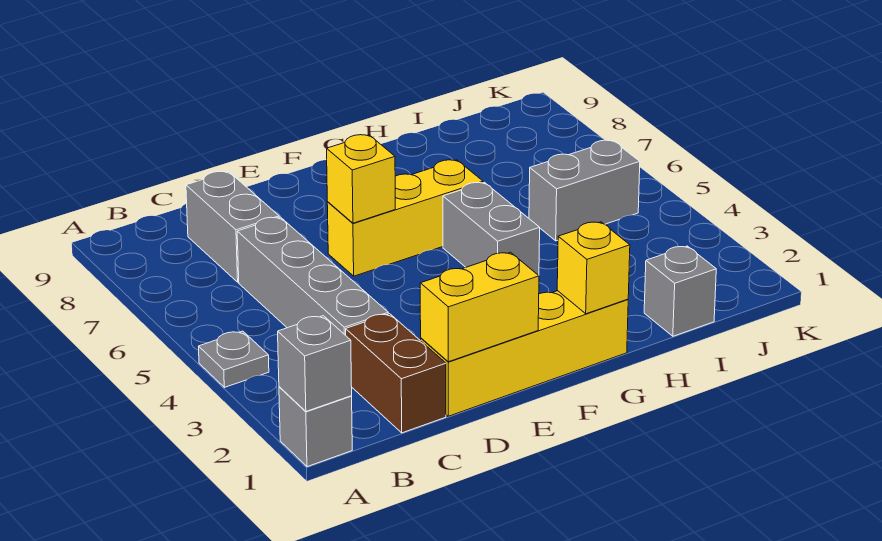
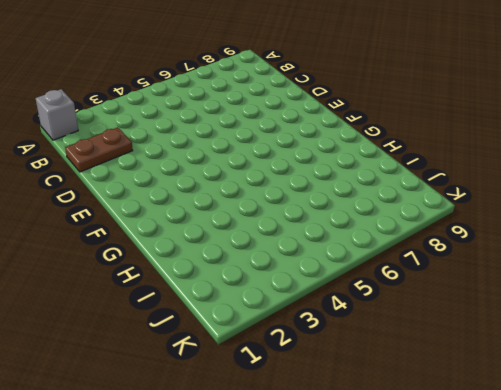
brown 1x2 plate [65,127,133,172] -> brown 1x2 brick [346,314,446,433]
none -> grey 1x1 plate [198,331,269,387]
none -> grey 1x4 brick [237,217,388,335]
none -> grey 1x2 brick [186,172,279,282]

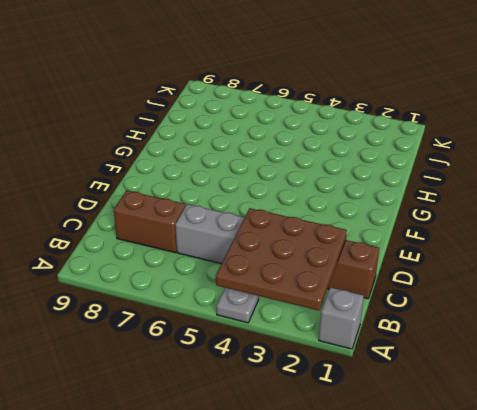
brown 3x3 plate [216,208,347,311] -> none
brown 1x2 brick [114,191,185,252] -> grey 1x2 brick [186,172,279,282]
none -> yellow 1x4 brick [421,291,628,416]
none -> yellow 1x3 brick [327,160,483,276]
none -> grey 1x2 brick [443,182,540,275]

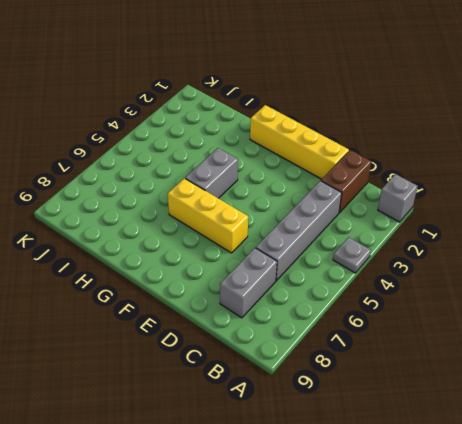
none -> grey 1x1 brick [644,246,716,336]
none -> grey 1x2 brick [529,140,640,241]
none -> grey 1x1 brick [278,316,352,411]

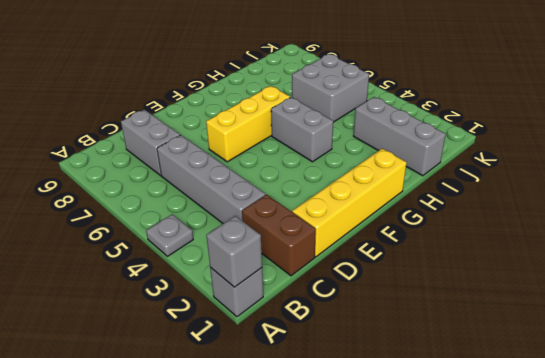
grey 1x3 brick [354,97,446,176] -> grey 1x1 brick [644,246,716,336]
grey 2x2 brick [292,54,369,122] -> grey 1x2 brick [529,140,640,241]
none -> yellow 1x2 brick [420,252,539,362]
none -> yellow 1x1 brick [327,135,395,223]
none -> yellow 1x1 brick [557,222,630,314]

